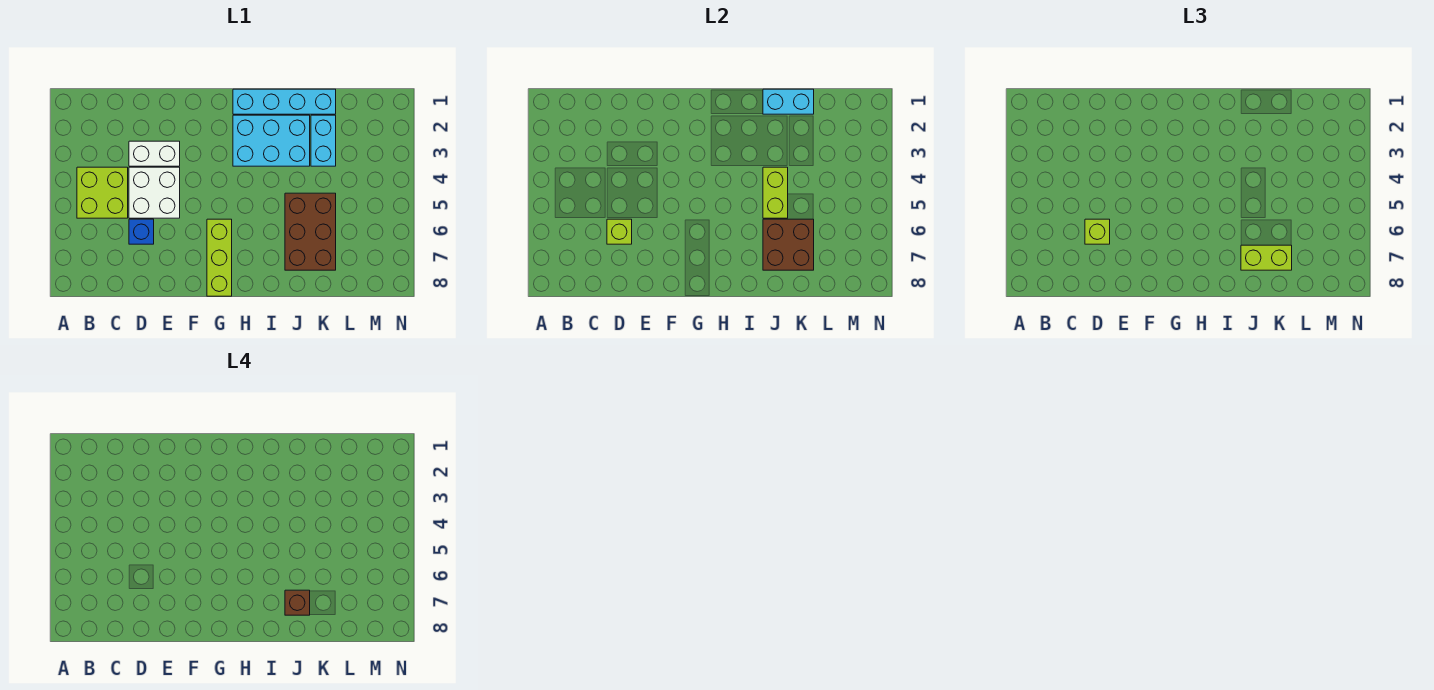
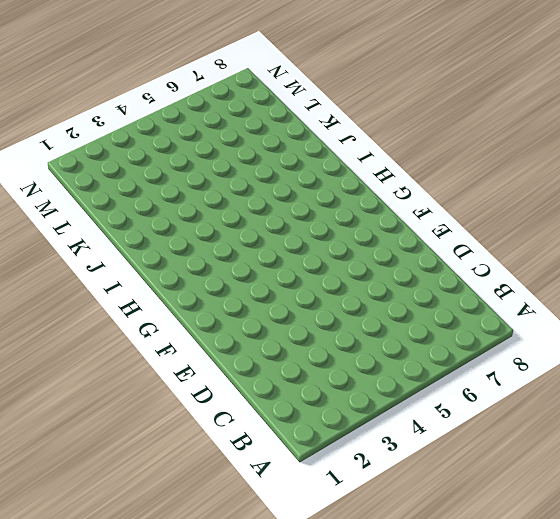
none -> lime 2x2 brick [77,167,128,218]
none -> white 1x2 brick [129,141,180,166]
none -> white 2x2 brick [129,167,180,218]

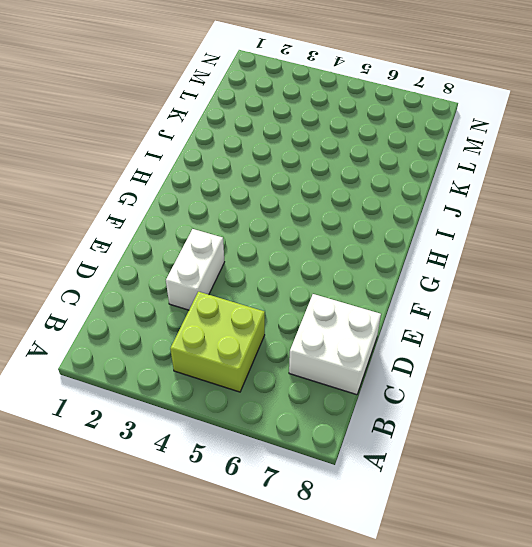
white 2x2 brick [289,294,381,395] -> white 2x2 brick moved to [129,167,180,218]
none -> blue 1x1 brick [129,219,154,244]
none -> lime 1x3 brick [207,219,232,296]
none -> cyan 1x4 brick [233,89,336,114]

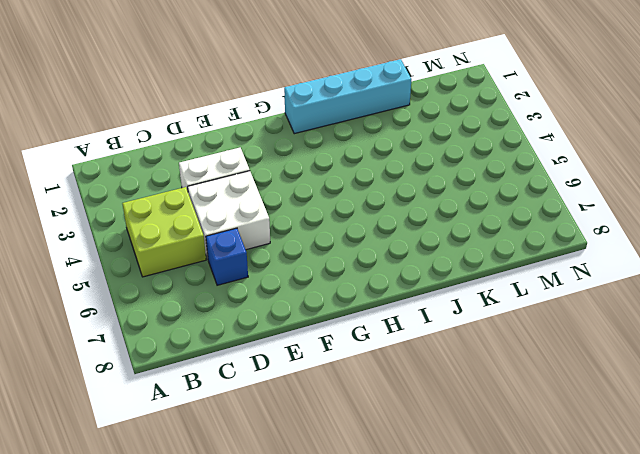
none -> lime 1x3 brick [207,219,232,296]
none -> cyan 2x3 brick [233,115,310,166]
none -> brown 2x3 brick [285,193,336,270]

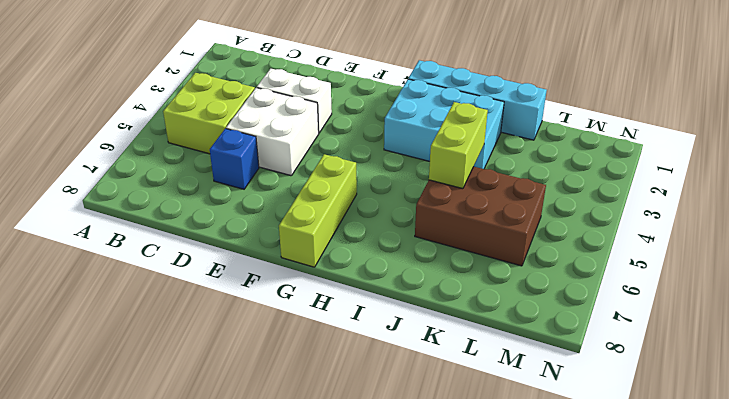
brown 2x3 brick [415,167,546,266] -> brown 2x3 brick turned to [285,193,336,270]
none -> cyan 1x2 brick [311,115,336,166]
none -> lime 1x1 brick [607,219,632,244]
none -> cyan 1x2 brick [763,89,814,114]

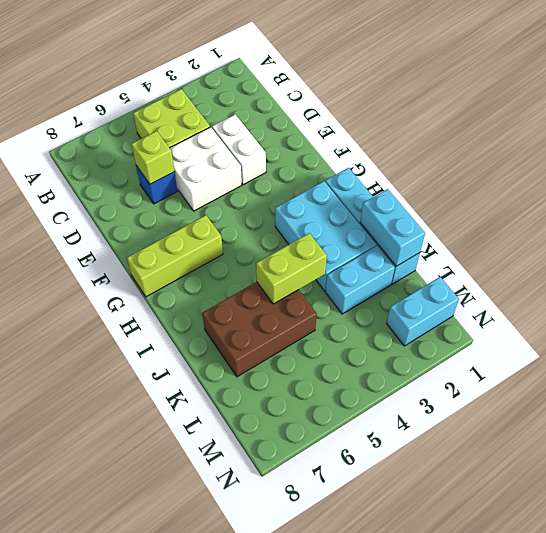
cyan 1x2 brick [387,277,459,346] -> none
none -> brown 2x2 brick [763,219,814,270]
none -> lime 1x1 brick [1085,219,1110,244]
none -> lime 1x2 brick [1241,245,1292,270]

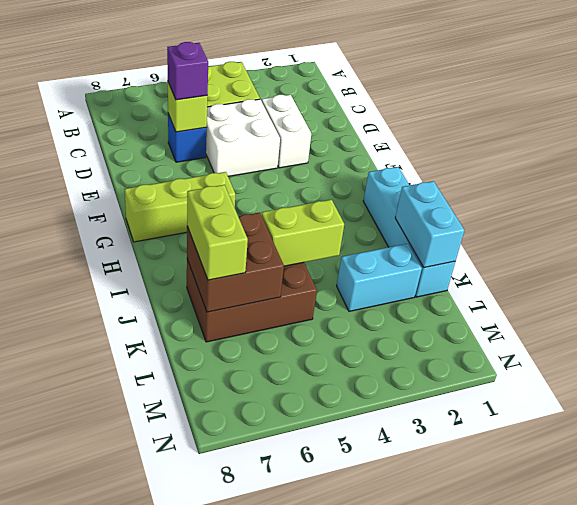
purple 1x1 brick [167,42,208,100] -> lime 1x1 brick [1085,219,1110,244]
none -> cyan 2x3 brick [233,115,310,166]
none -> brown 1x1 brick [285,590,310,615]

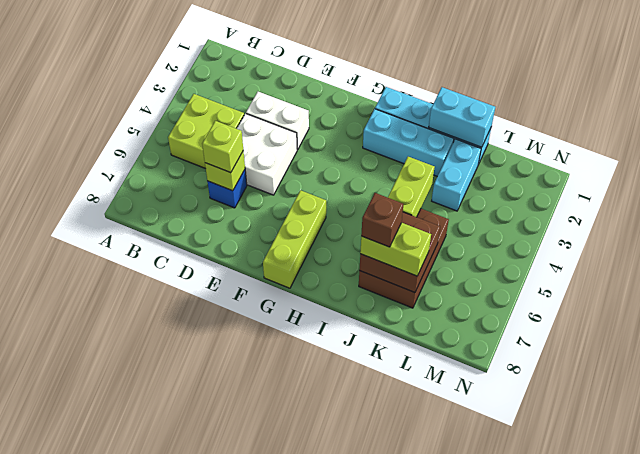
cyan 1x3 brick [363,109,454,176] -> cyan 2x3 brick [233,115,310,166]

